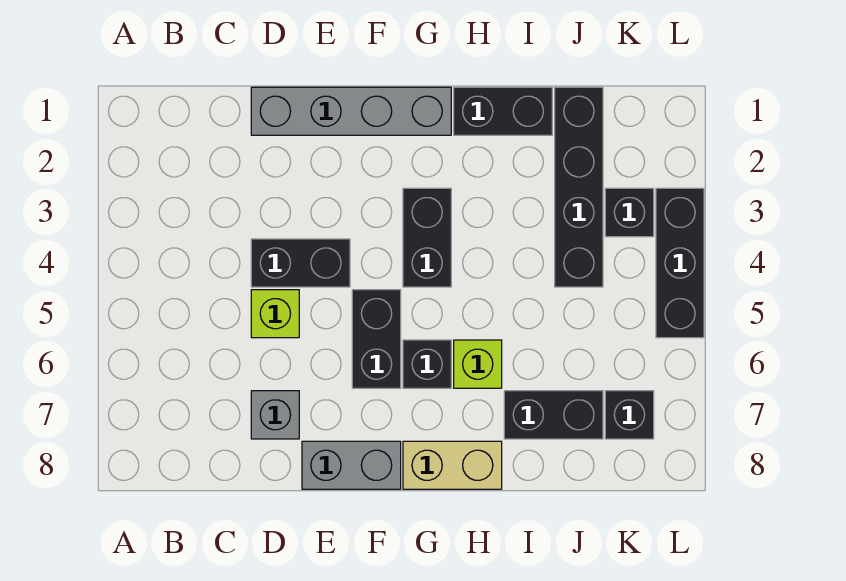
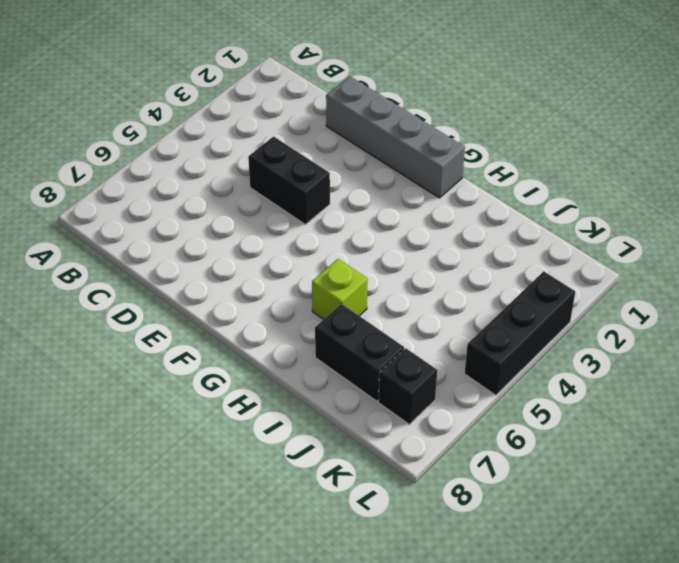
none -> lime 1x1 brick [251,290,299,338]
none -> grey 1x1 brick [251,391,299,439]
none -> grey 1x2 brick [302,441,401,489]

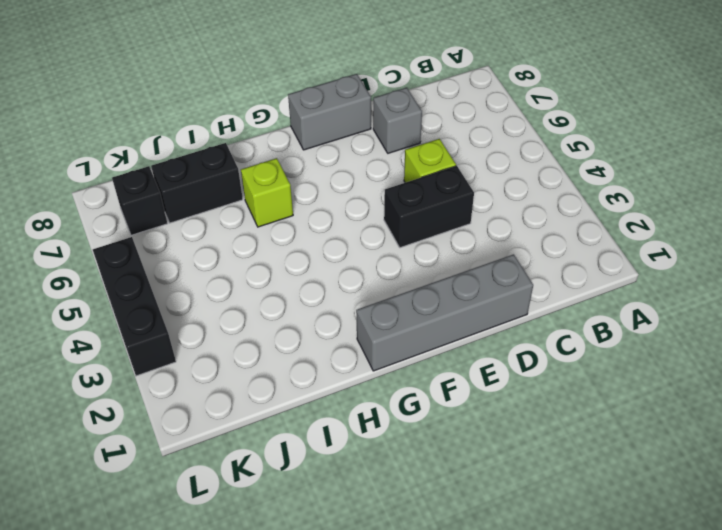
none -> black 1x2 brick [352,290,401,388]
none -> black 1x2 brick [403,188,451,287]
none -> black 1x1 brick [403,340,451,388]

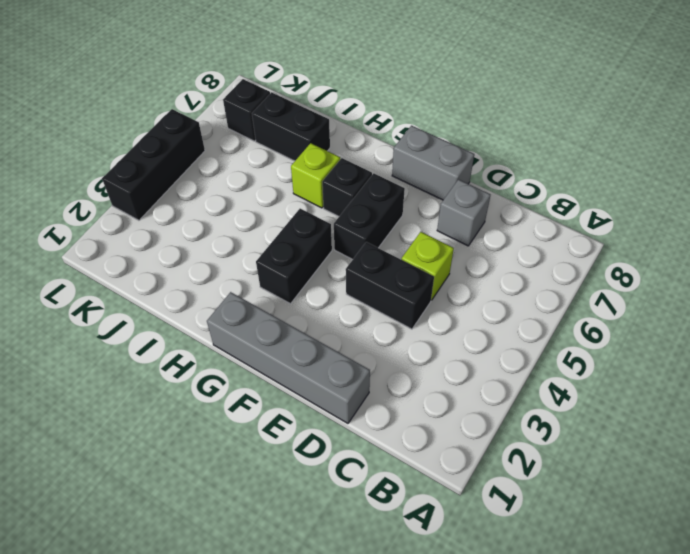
none -> tan 1x2 brick [403,441,502,489]
none -> black 1x2 brick [454,87,552,135]
none -> black 1x4 brick [555,87,603,287]

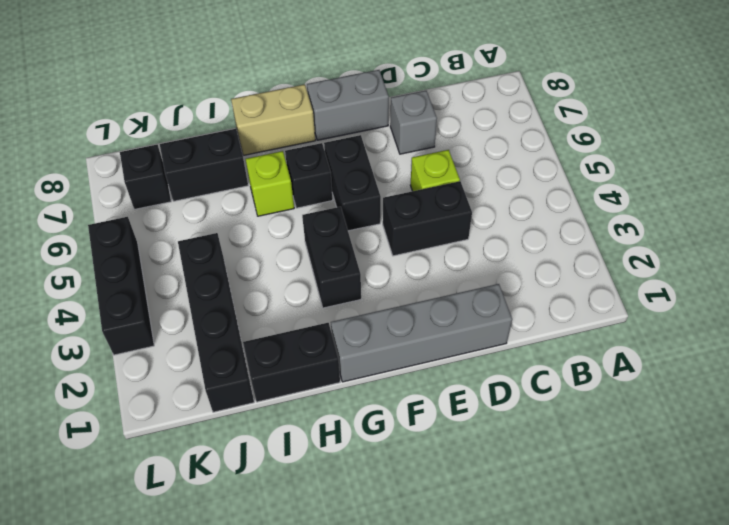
none -> black 1x1 brick [605,188,654,237]

